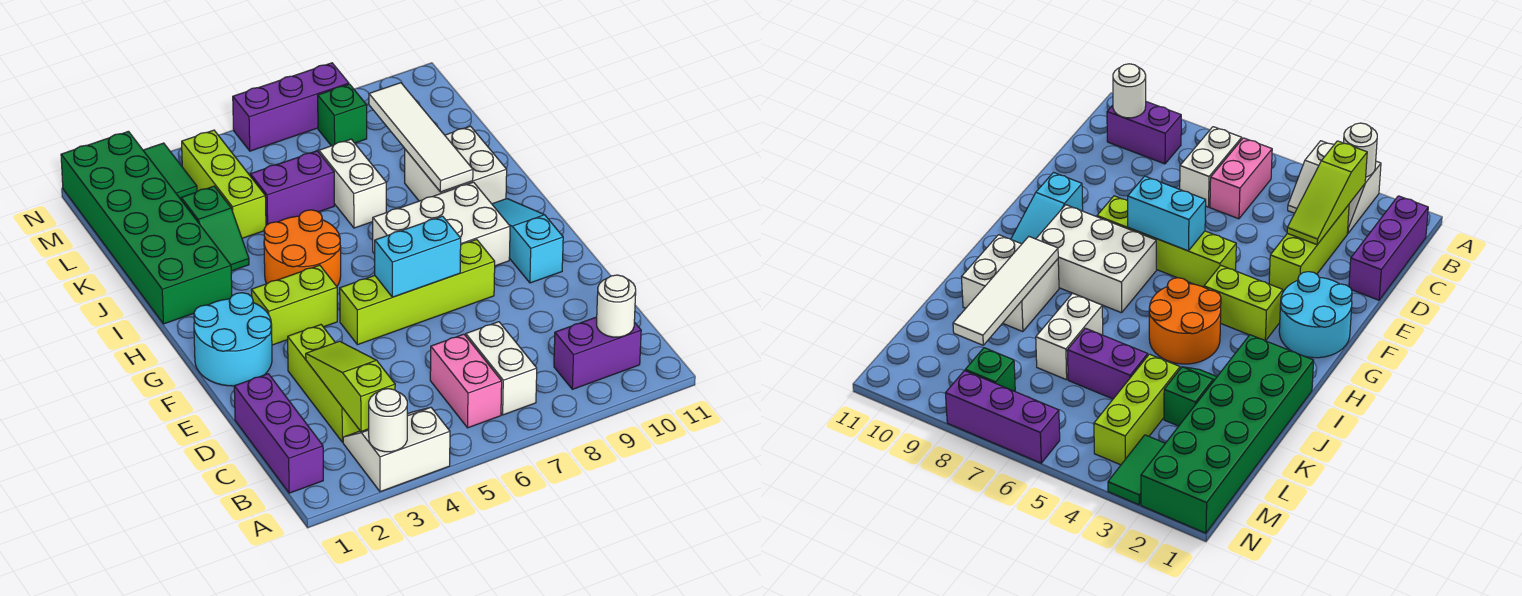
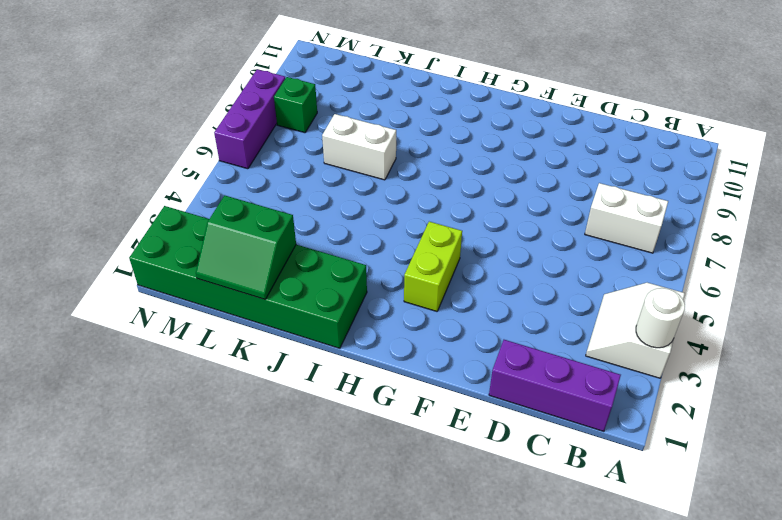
green 2x2 slope [196,195,296,299] -> none
none -> pink 1x2 brick [430,334,502,428]
none -> purple 1x2 brick [554,317,641,389]
none -> lime 1x3 brick [288,325,360,442]

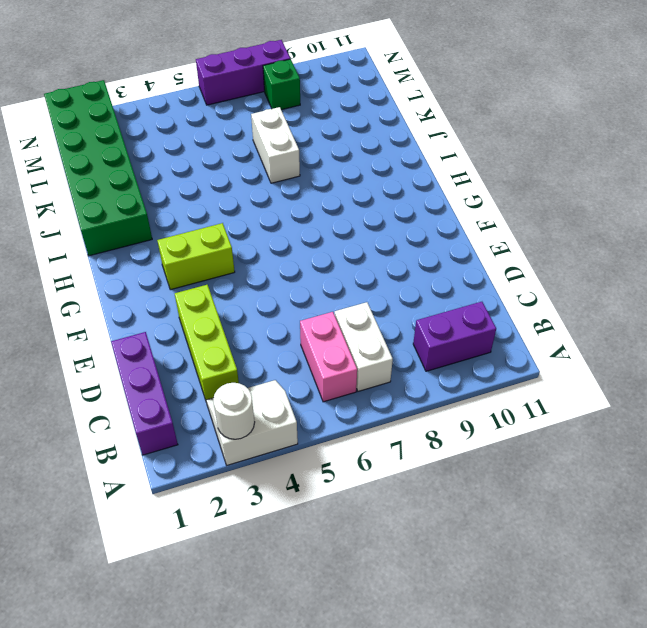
none -> cyan 2x2 round brick [194,293,272,386]
none -> lime 1x4 brick [340,240,495,345]
none -> cyan 1x3 slope [492,199,563,283]

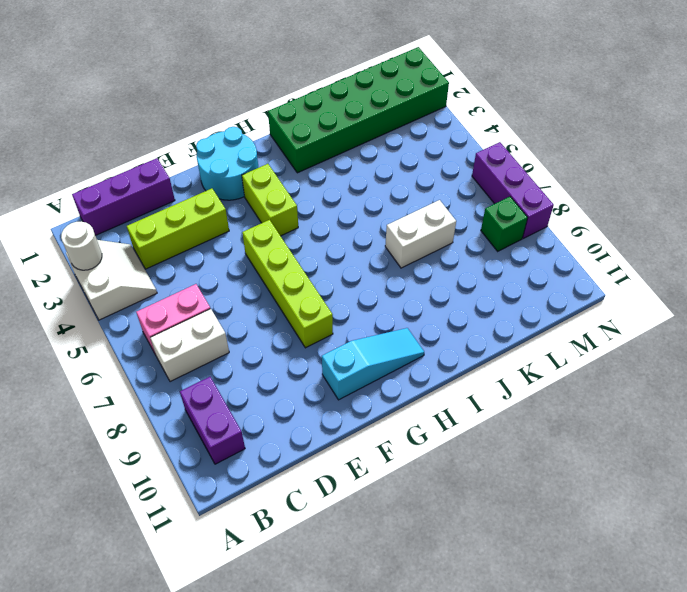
none -> white 2x3 brick [373,182,510,266]
none -> orange 2x2 round brick [264,210,341,286]
none -> white 2x2 brick [405,126,507,204]

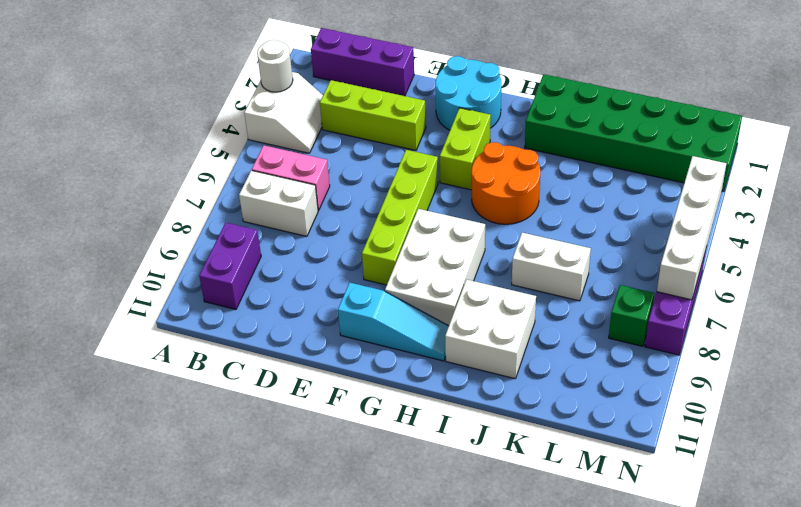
white 1x4 brick [657,156,726,300] -> none
none -> green 1x2 slope [181,186,249,271]
none -> lime 1x3 brick [182,130,266,238]
none -> purple 1x2 brick [250,151,334,225]

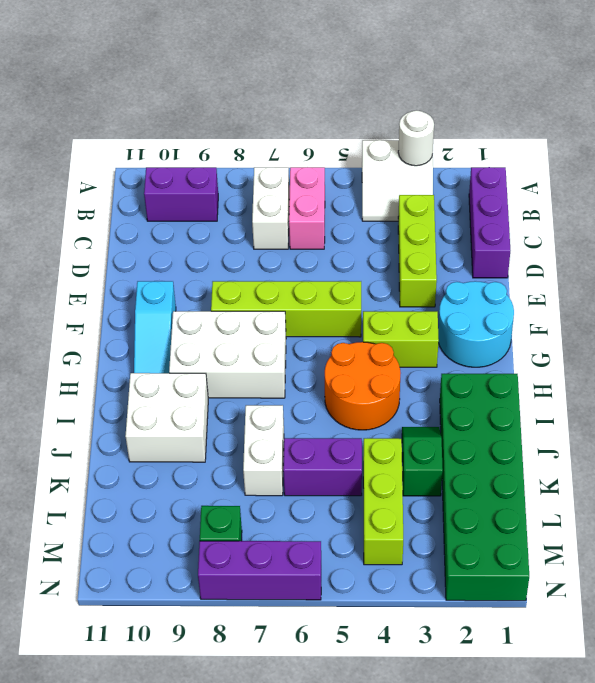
none -> green 1x2 tile [143,143,197,199]
none -> lime 1x3 slope [306,341,395,432]
none -> white 1x1 round brick [597,275,636,337]

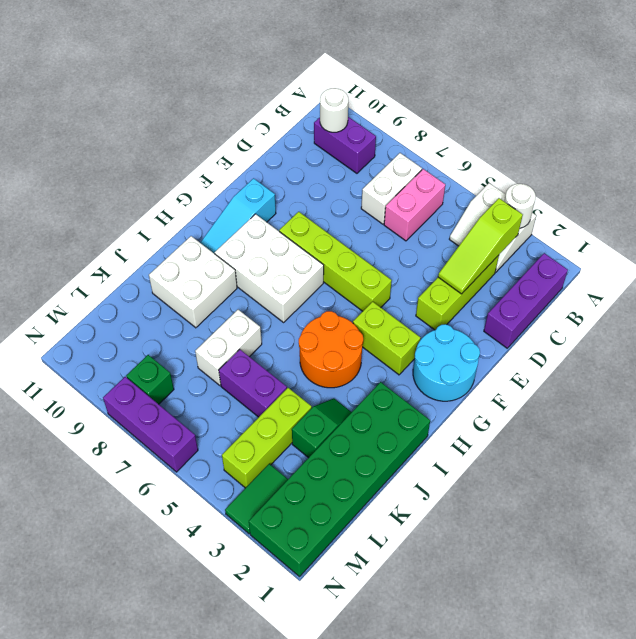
none -> cyan 1x2 brick [375,216,461,297]
none -> white 1x4 tile [369,83,473,192]

